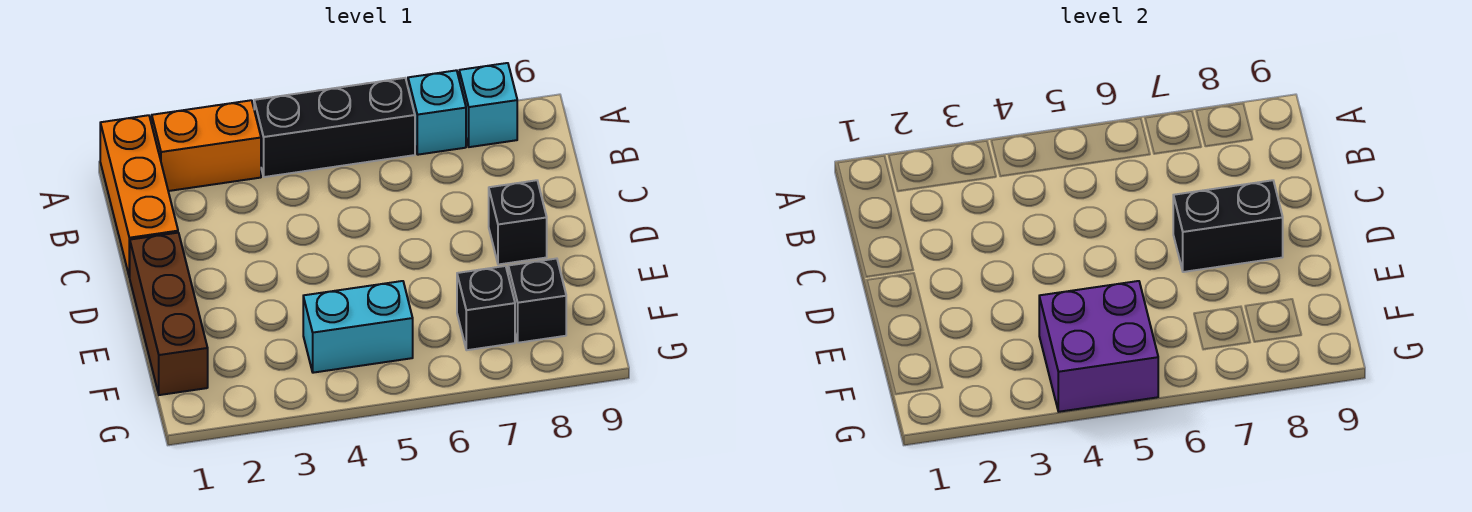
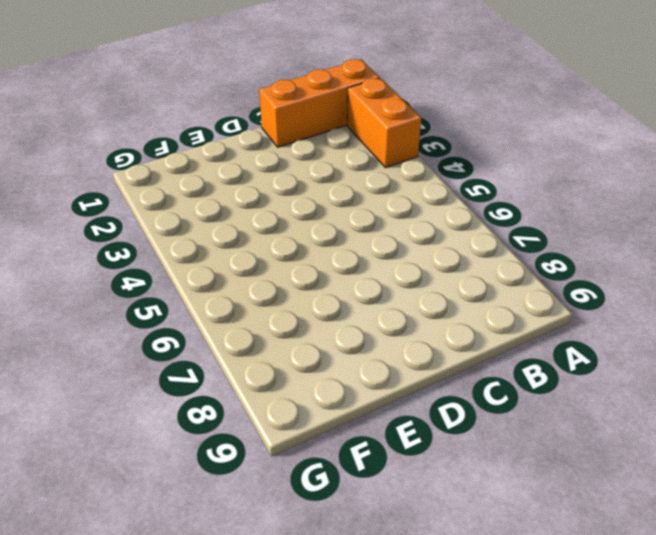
none -> black 1x3 brick [254,78,415,177]
none -> cyan 1x1 brick [408,70,466,155]
none -> cyan 1x1 brick [459,63,517,147]

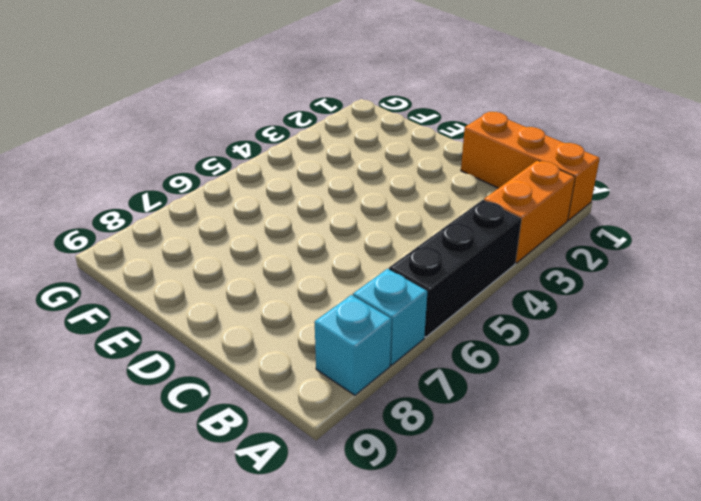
none -> brown 1x3 brick [130,233,208,395]
none -> black 1x1 brick [489,180,547,265]
none -> cyan 1x2 brick [303,281,413,373]

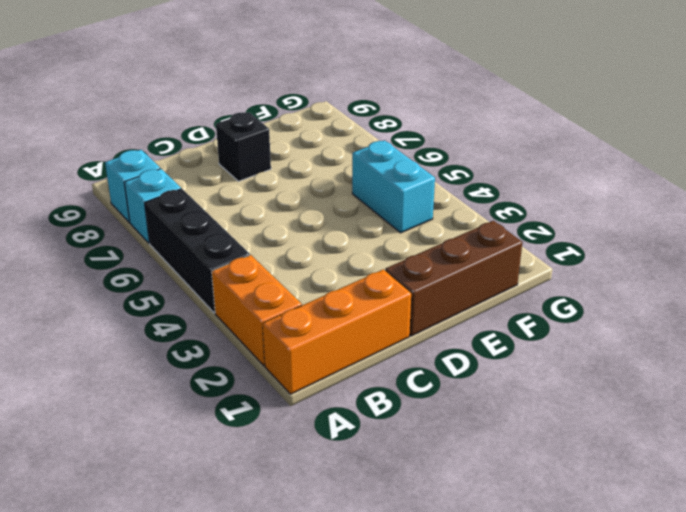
none -> black 1x1 brick [457,266,515,350]
none -> black 1x1 brick [508,258,566,343]
none -> black 1x2 brick [1173,180,1283,272]

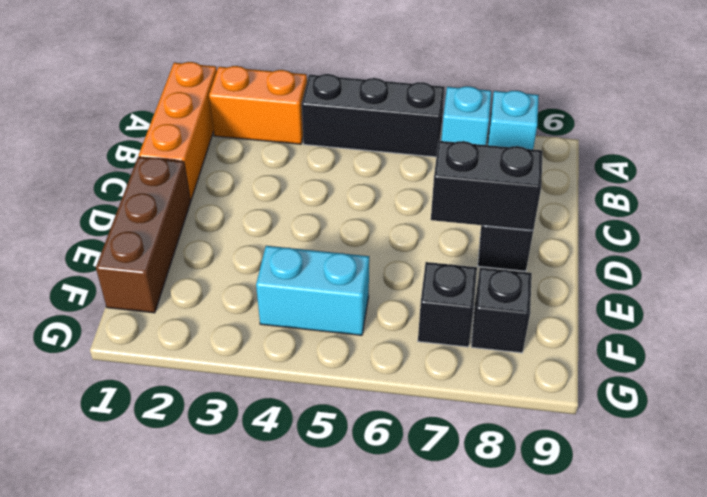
none -> purple 2x2 brick [1039,281,1158,412]

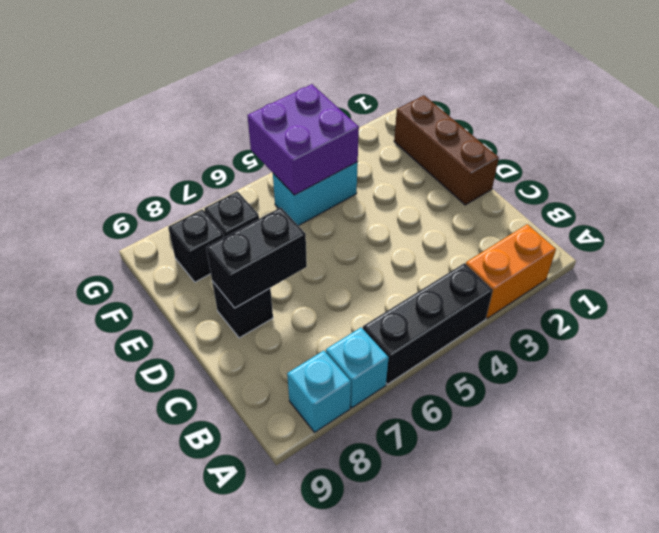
none -> orange 1x3 brick [100,115,178,277]

